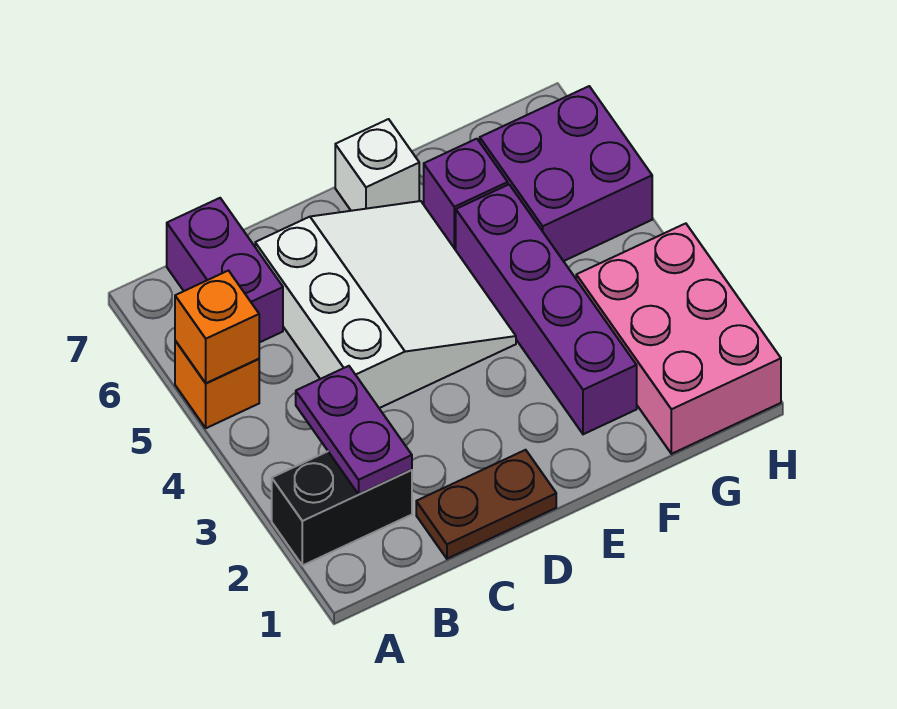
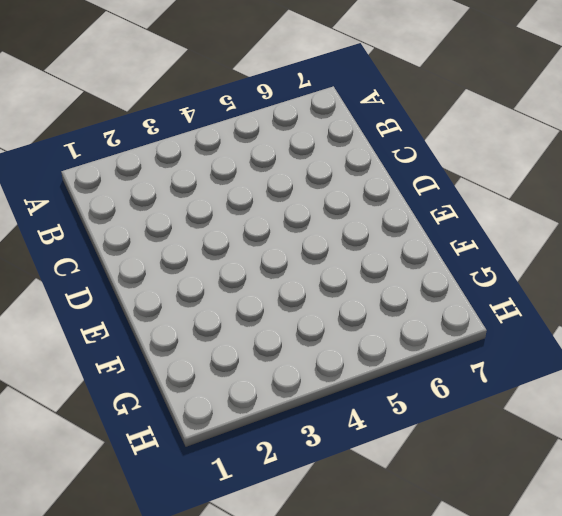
none -> black 1x2 brick [272,452,412,566]
none -> orange 1x1 brick [175,341,259,428]
none -> purple 1x2 brick [167,198,283,343]

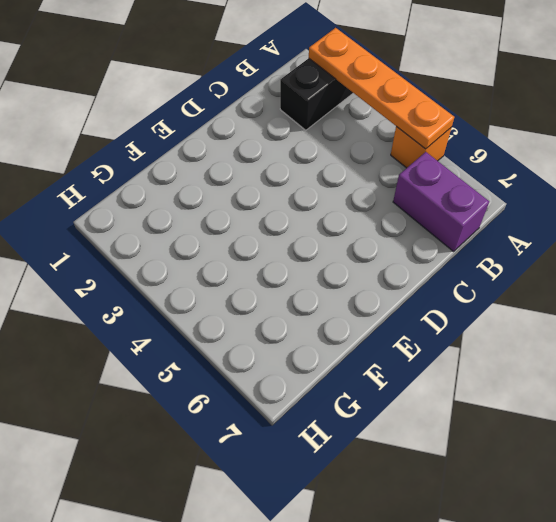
orange 1x4 plate [309,28,454,149] -> orange 1x1 brick [175,271,259,383]
none -> brown 1x2 plate [416,450,556,559]
none -> white 3x3 slope [255,201,516,408]
none -> white 1x1 brick [335,119,419,211]

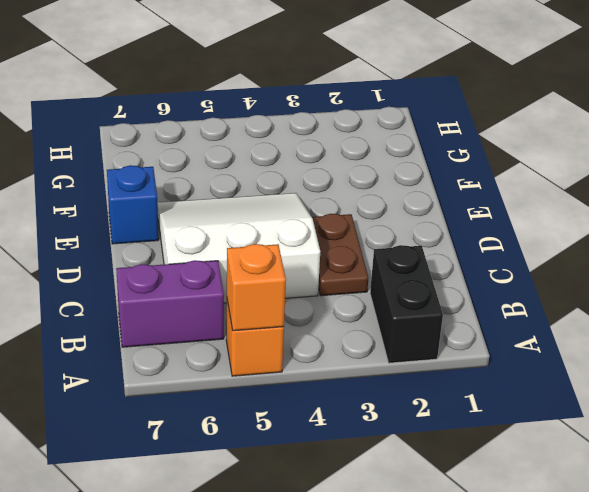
brown 1x2 plate [312,214,368,296] -> brown 1x2 plate moved to [416,450,556,559]
blue 1x1 brick [107,165,159,244] -> white 1x1 brick [335,119,419,211]
none -> purple 1x4 brick [456,185,637,434]
none -> purple 1x1 brick [424,139,508,250]
none -> pink 2x3 brick [576,223,781,454]

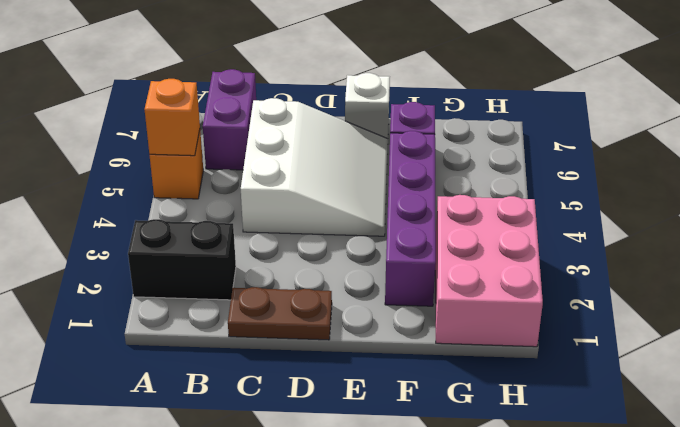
none -> purple 2x2 brick [480,86,652,261]
none -> purple 1x2 plate [296,366,412,494]

